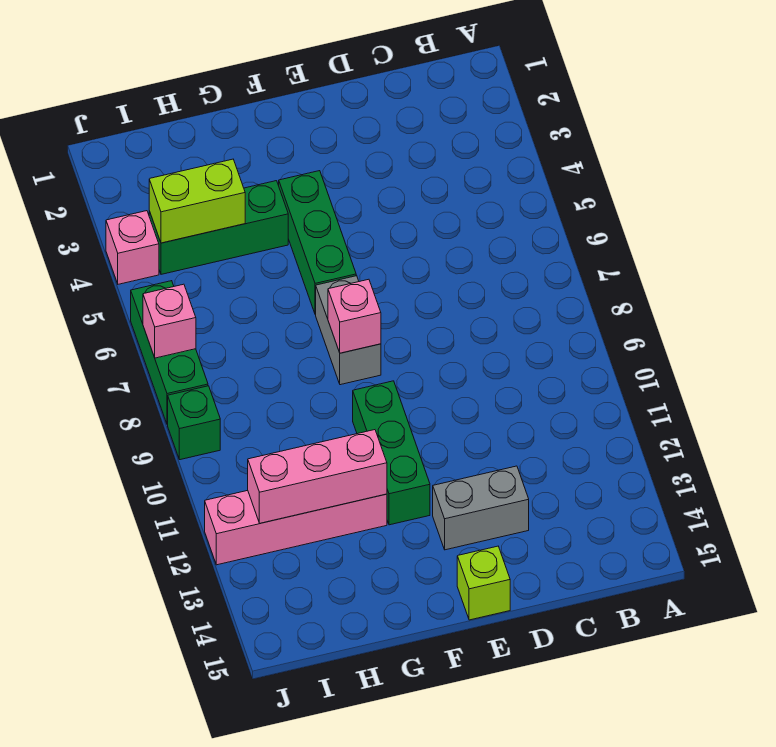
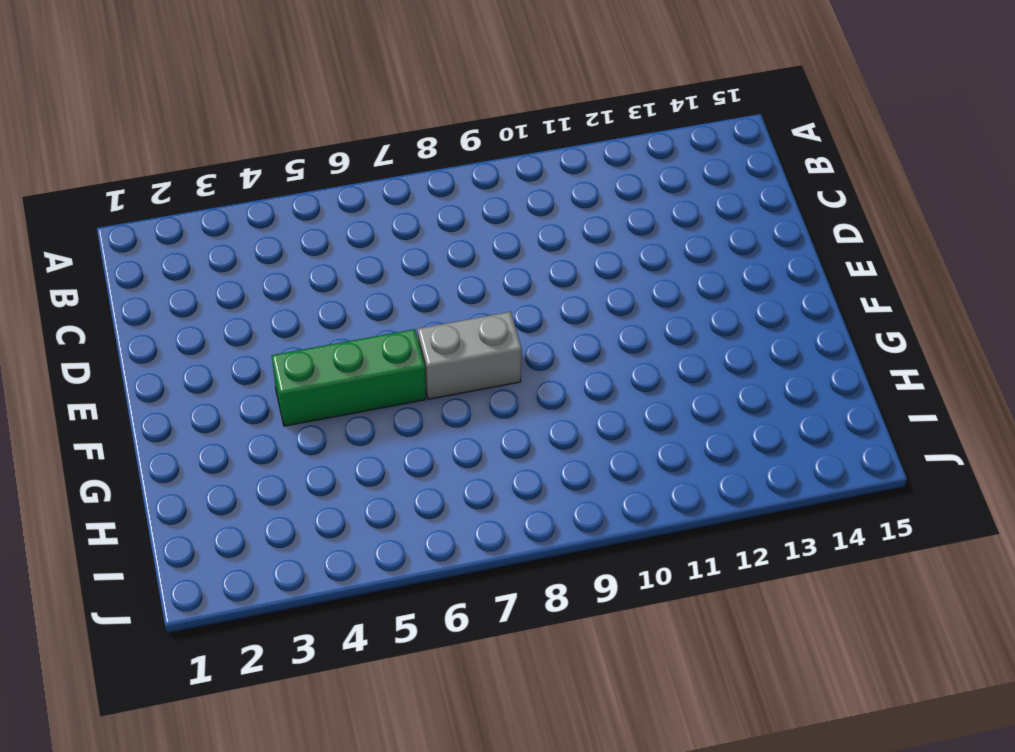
none -> grey 1x2 brick [433,466,529,550]
none -> lime 1x1 brick [457,546,510,620]
none -> green 1x3 brick [353,381,430,525]

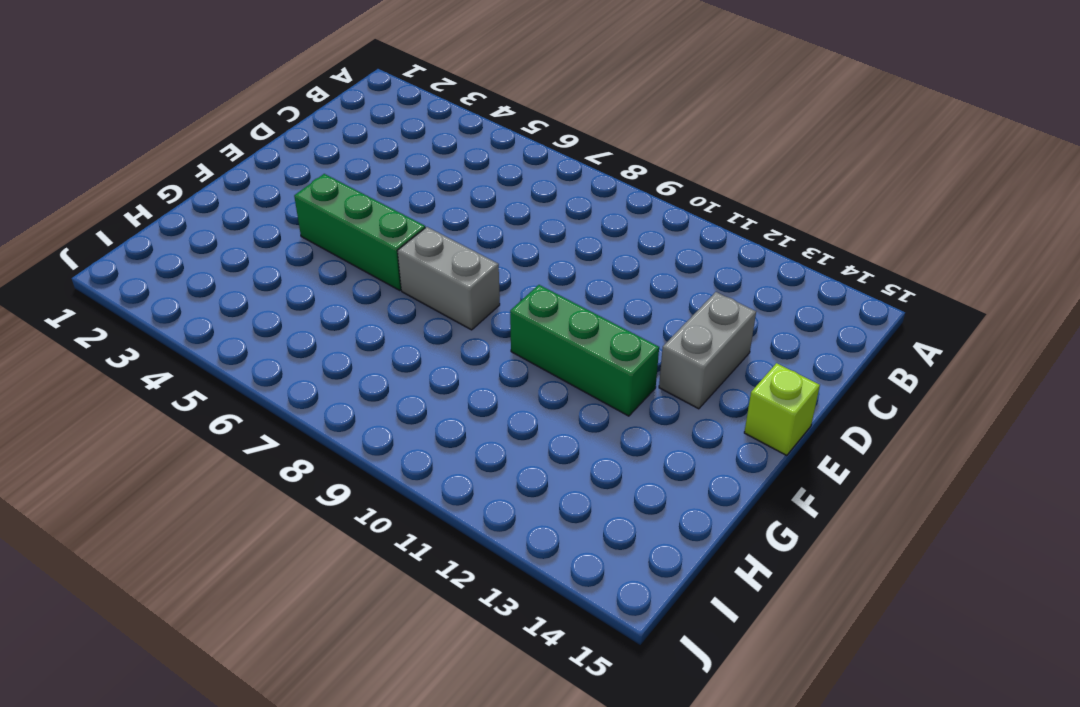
none -> green 1x3 brick [149,181,288,274]
none -> pink 1x4 brick [205,491,387,565]
none -> pink 1x1 brick [106,211,159,284]

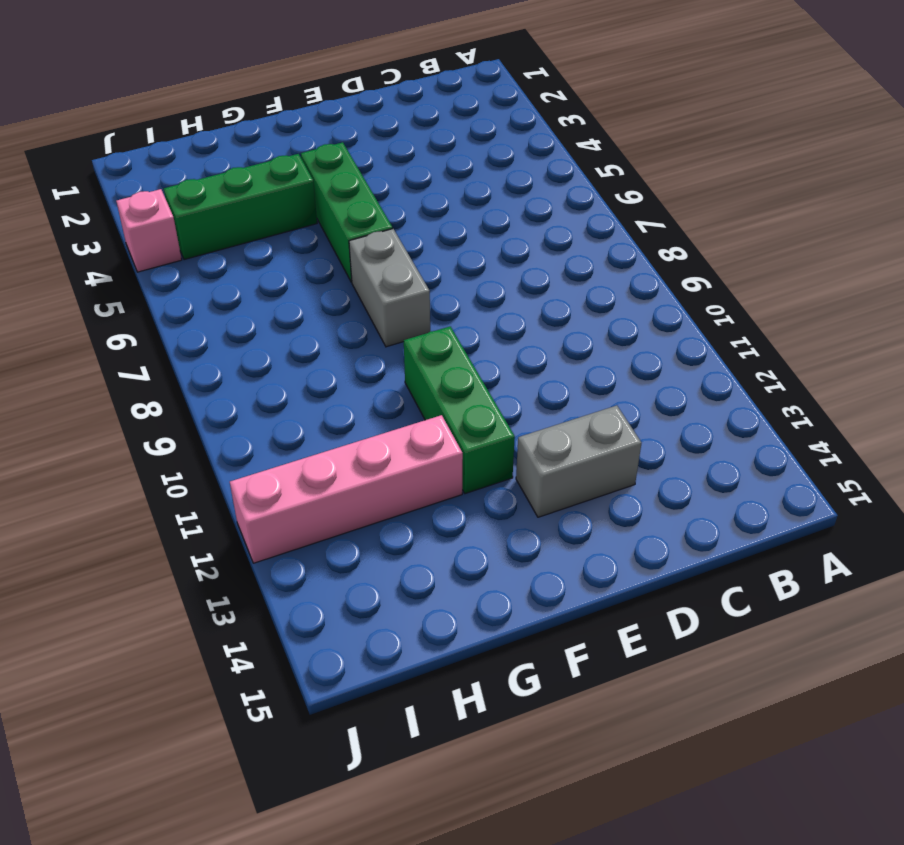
none -> lime 1x1 brick [457,546,510,620]
none -> green 1x3 brick [131,281,208,425]
none -> green 1x1 brick [168,386,220,460]

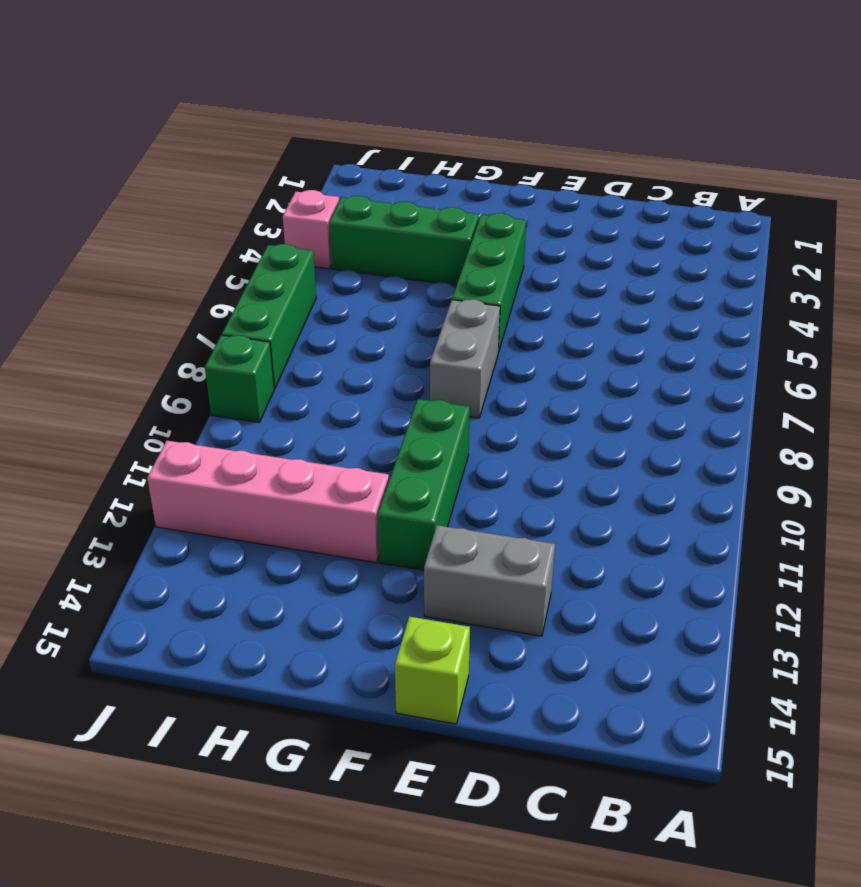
none -> pink 1x1 brick [328,279,381,353]
none -> pink 1x3 brick [248,430,387,523]
none -> lime 1x2 brick [149,159,245,243]

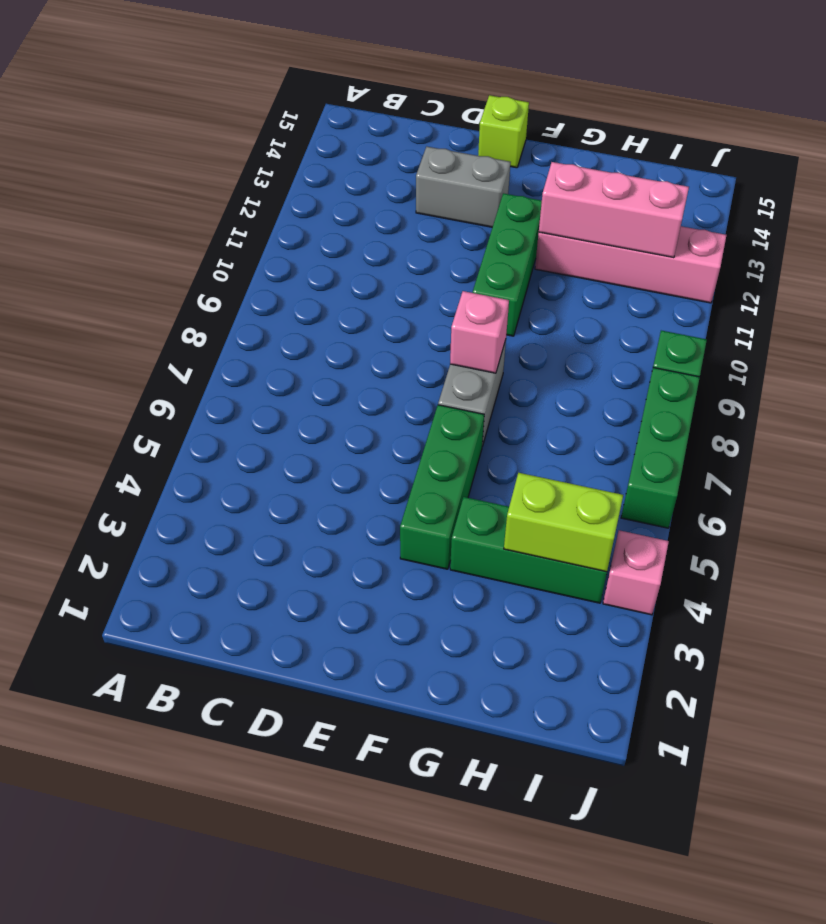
none -> pink 1x1 brick [143,284,196,358]

